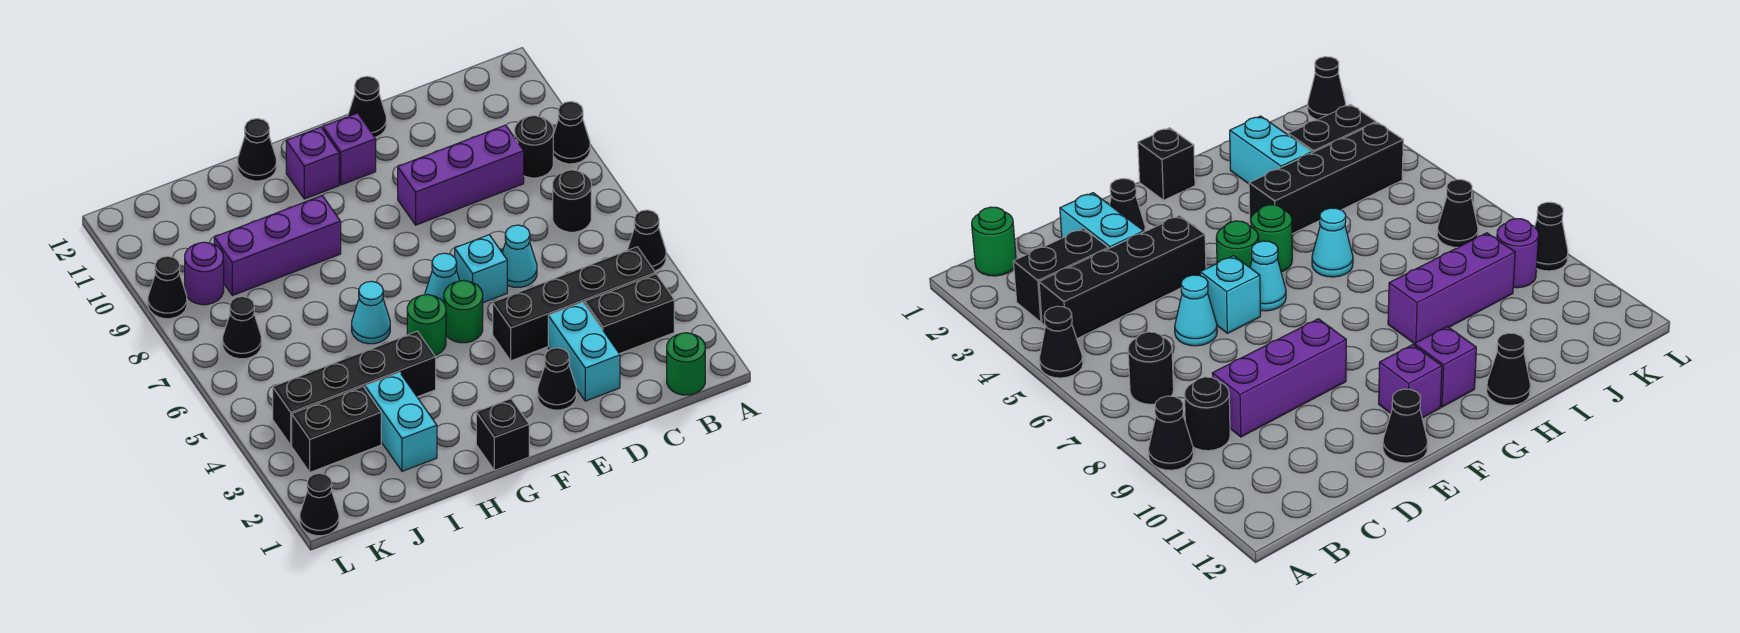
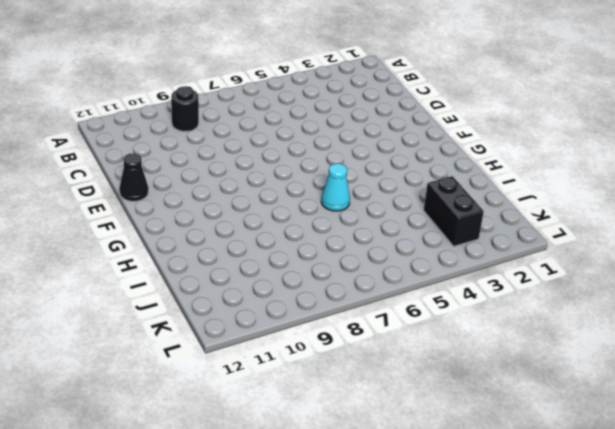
none -> black 1x1 cone [627,210,666,271]
none -> black 1x1 cone [553,102,590,164]
none -> green 1x1 round brick [667,333,705,395]

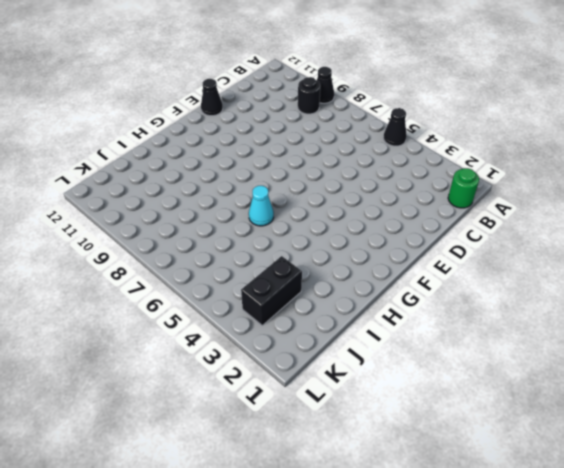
none -> black 1x2 brick [585,274,674,354]
none -> black 1x4 brick [493,247,655,361]
none -> black 1x1 round brick [553,170,591,232]

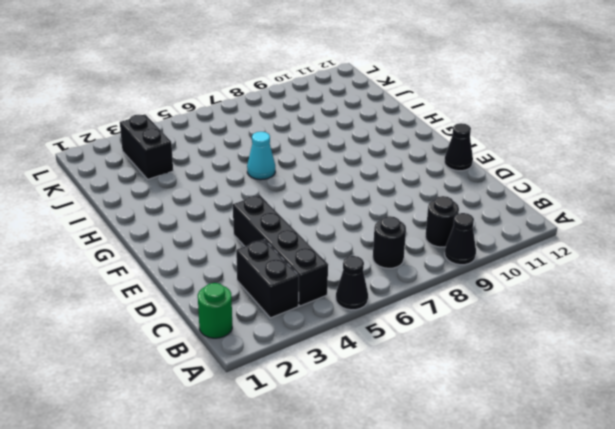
none -> purple 1x3 brick [398,125,524,225]
none -> cyan 1x2 brick [548,302,620,401]
none -> cyan 1x1 cone [502,225,537,287]

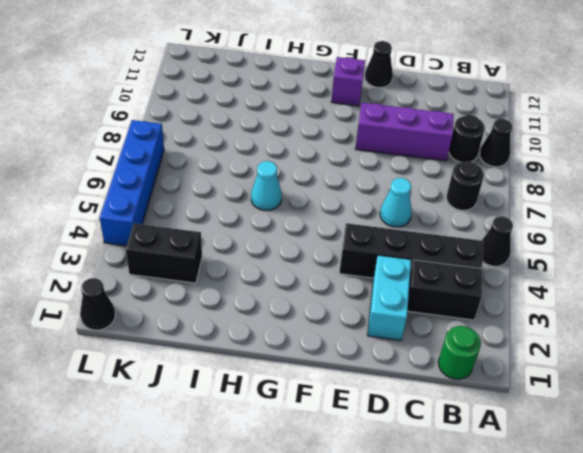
blue 1x4 brick [100,120,164,246] -> none
none -> black 1x1 cone [538,348,576,410]
none -> cyan 1x1 brick [455,235,507,303]
none -> green 1x1 round brick [444,280,483,343]

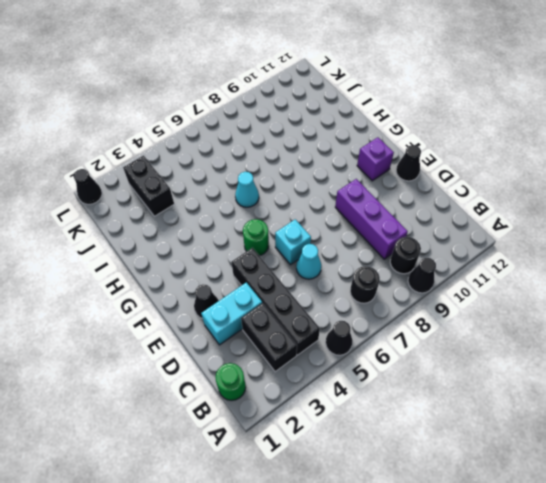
none -> cyan 1x1 cone [425,253,460,302]
none -> black 1x1 brick [476,399,529,470]
none -> green 1x1 round brick [407,294,446,355]

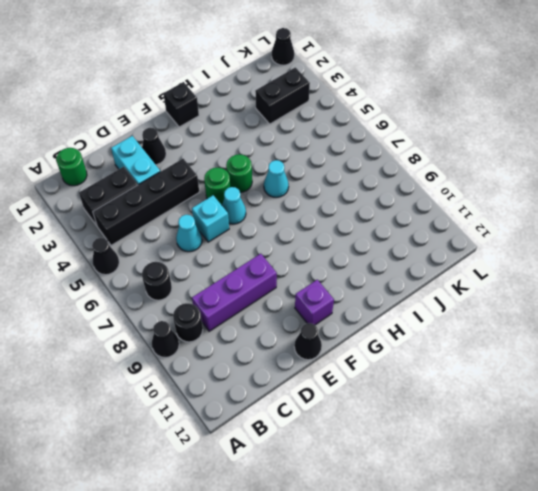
none -> purple 1x1 brick [286,127,339,199]
none -> black 1x4 brick [273,331,436,445]
none -> purple 1x3 brick [214,195,341,296]

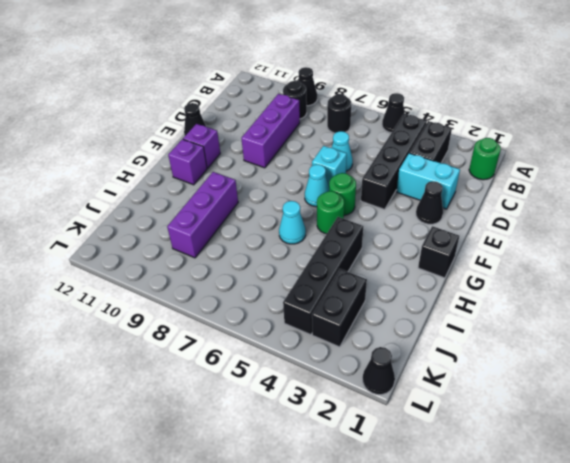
none -> black 1x1 cone [238,119,276,181]
none -> cyan 1x2 brick [365,372,437,471]
none -> black 1x1 cone [223,296,262,359]

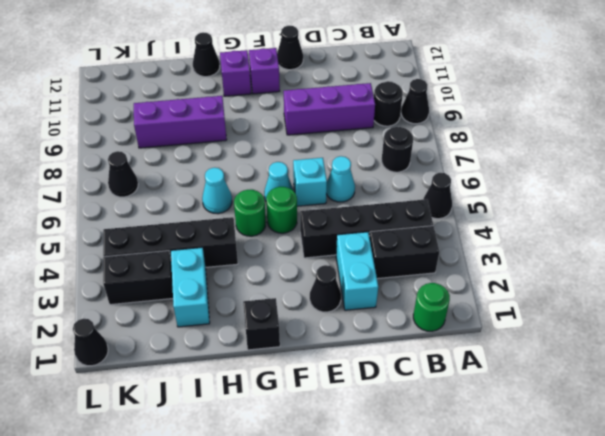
none -> purple 1x1 round brick [185,242,224,305]
none -> black 1x1 cone [148,256,187,319]

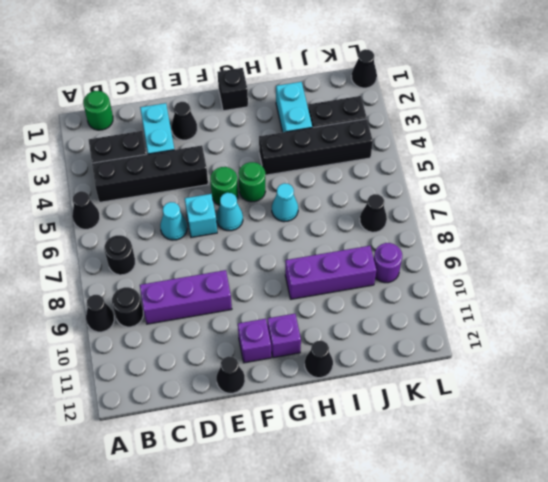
none -> black 1x1 cone [148,256,187,319]

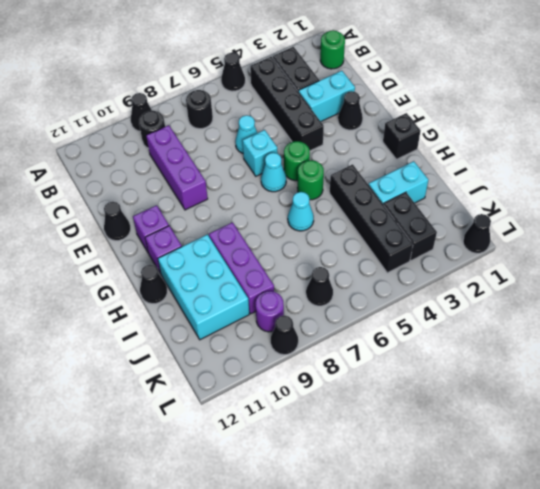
cyan 2x3 brick [158,234,249,340] -> none

